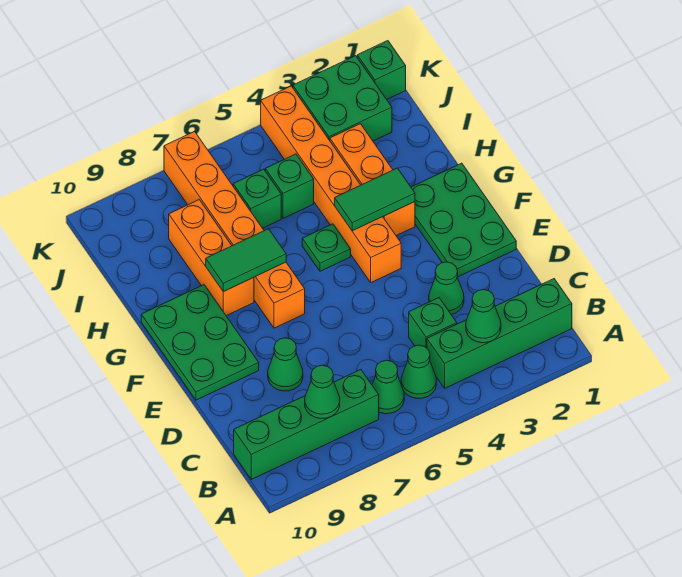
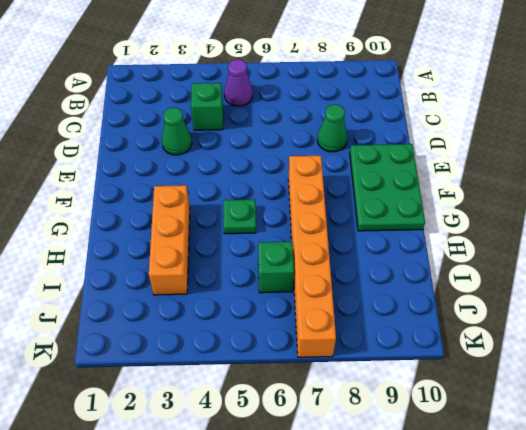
purple 1x1 cone [224,59,253,106] -> green 1x1 cone [401,345,436,398]
none -> green 1x4 brick [427,279,572,388]
none -> green 1x1 cone [372,360,404,414]
none -> green 1x4 brick [234,370,379,479]

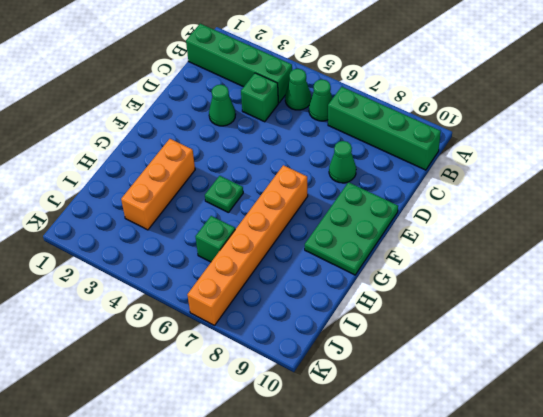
none -> green 2x3 plate [411,163,516,277]
none -> orange 1x6 brick [261,86,401,282]
none -> orange 1x3 brick [169,200,254,316]

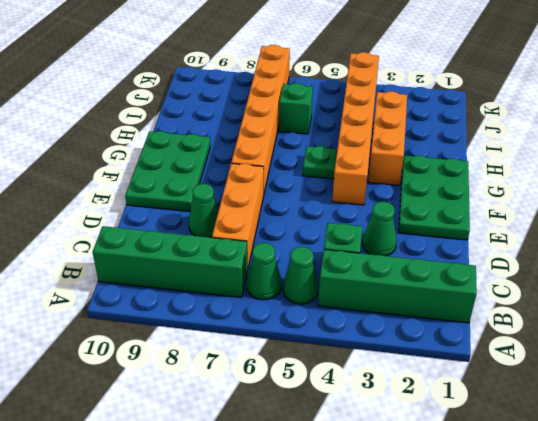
orange 1x3 brick [212,163,264,267] -> orange 1x3 brick moved to [169,200,254,316]
none -> green 1x1 brick [265,154,314,218]
none -> green 2x2 brick [293,56,392,141]
none -> green 1x1 brick [357,41,406,99]

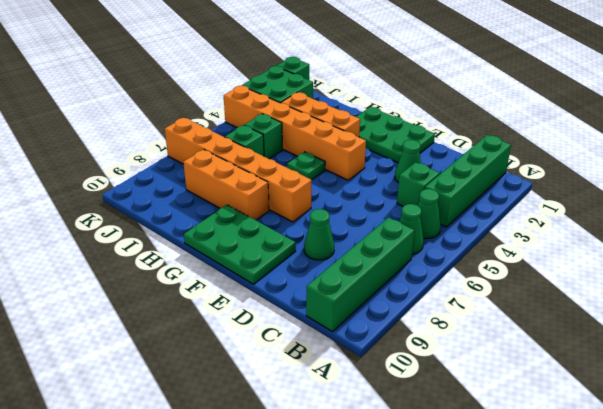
none -> green 1x1 cone [466,289,501,343]
none -> green 1x1 cone [305,365,340,418]
none -> green 1x2 tile [335,168,415,231]

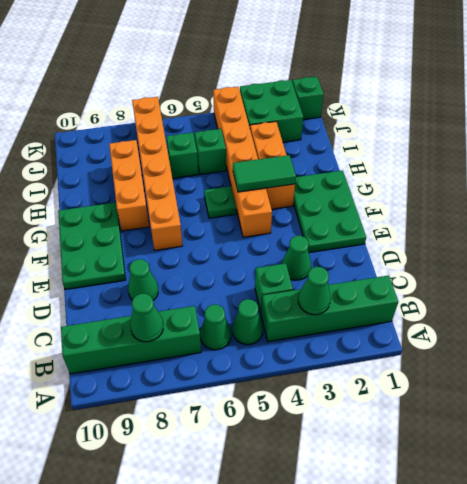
none -> green 1x2 tile [206,229,286,292]

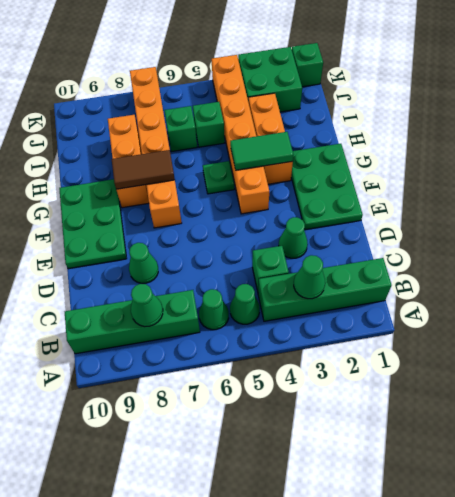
brown 1x2 tile [112,150,175,189] -> green 1x2 tile [206,229,286,292]

